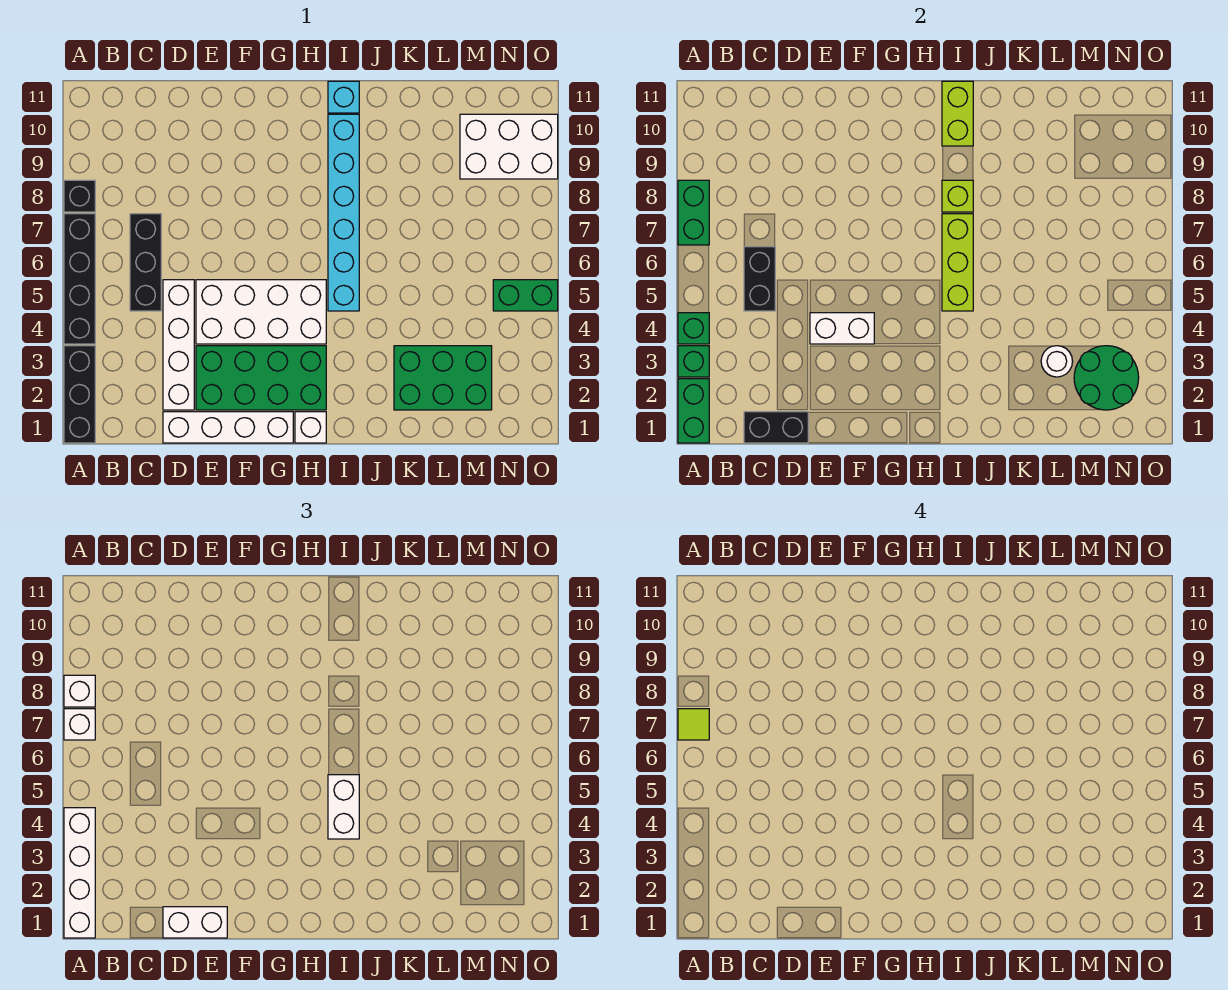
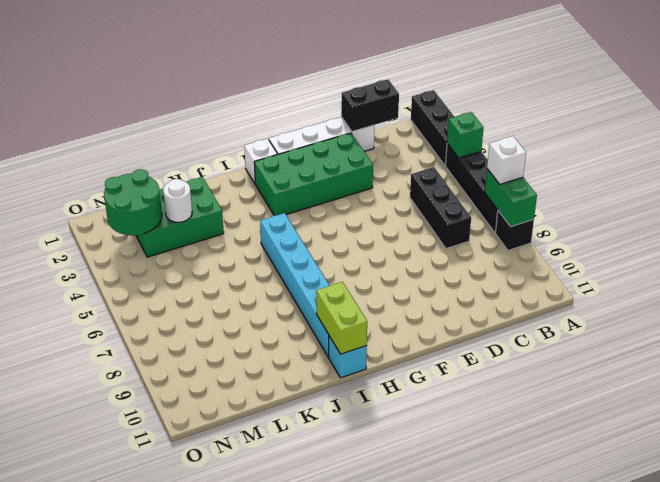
none -> white 1x4 brick [163,280,194,410]
none -> white 2x4 brick [196,280,326,344]
none -> white 2x3 brick [460,114,558,179]
none -> green 1x2 brick [493,280,558,311]

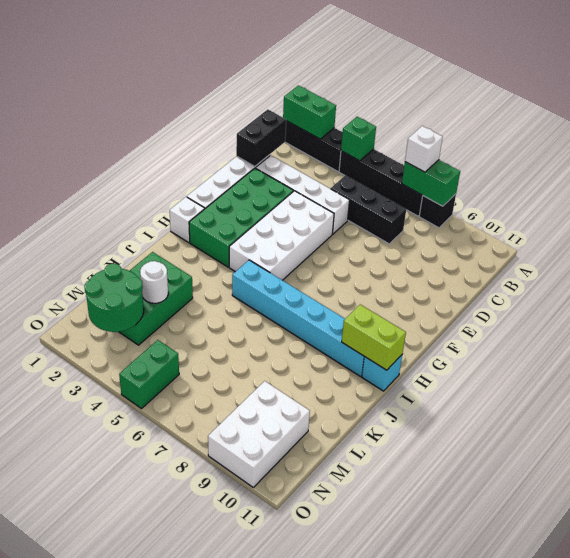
none -> green 1x1 brick [678,346,709,377]
none -> black 1x2 brick [744,247,775,311]
none -> white 1x2 brick [810,313,874,344]
none -> lime 1x3 brick [942,214,973,311]

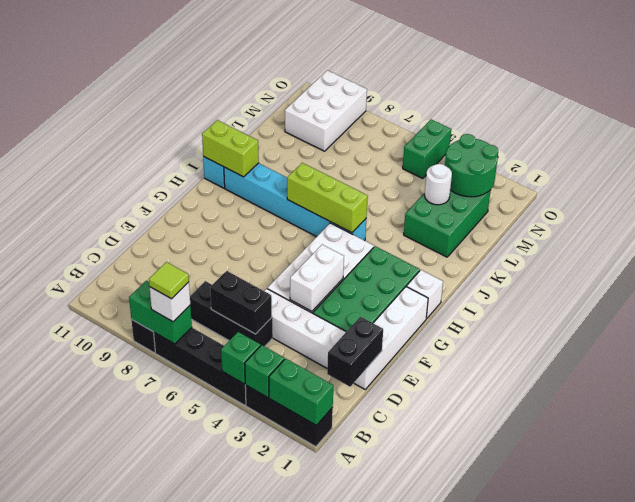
none -> lime 1x1 brick [942,180,973,212]
none -> white 1x4 brick [64,808,95,938]
none -> white 1x1 brick [64,675,95,707]
none -> white 1x2 brick [163,907,227,938]

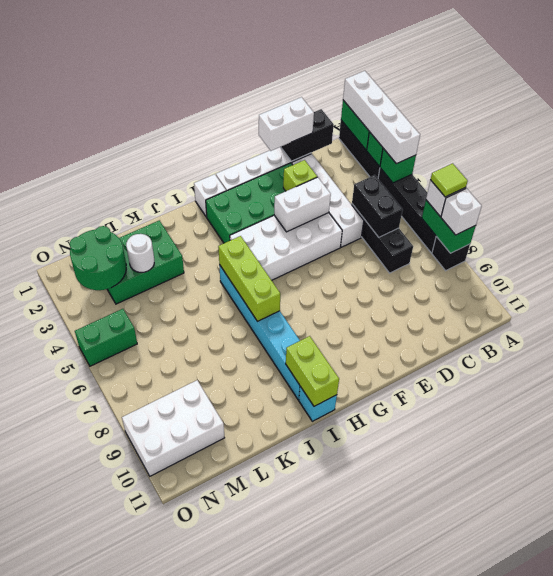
lime 1x1 brick [283,160,317,191] -> lime 1x1 brick moved to [942,180,973,212]
none -> white 1x2 brick [328,775,359,839]

